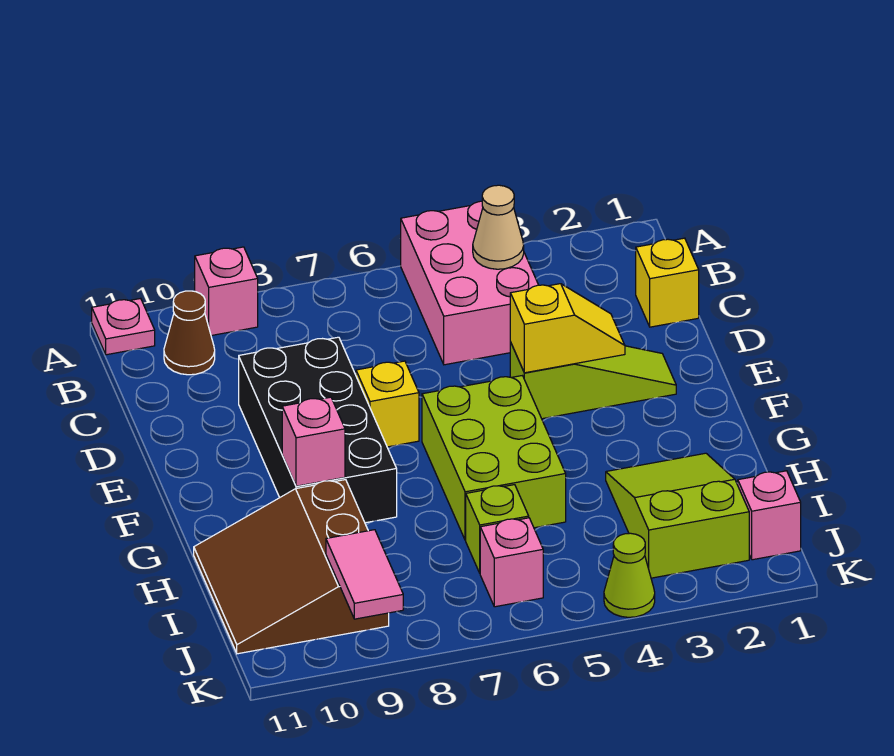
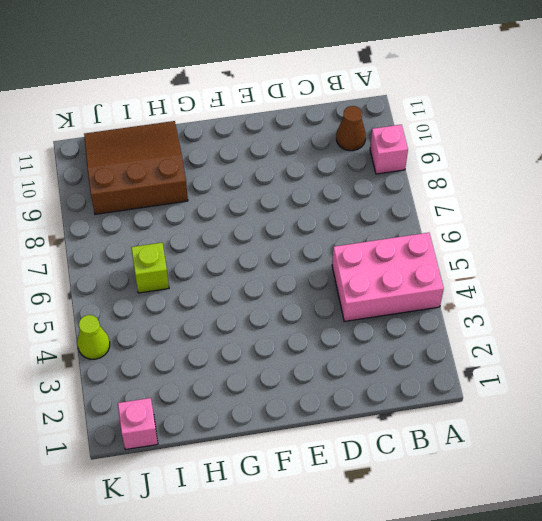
none -> pink 1x1 plate [92,298,155,355]
none -> yellow 1x1 brick [636,238,699,327]
none -> black 2x4 brick [239,337,397,523]

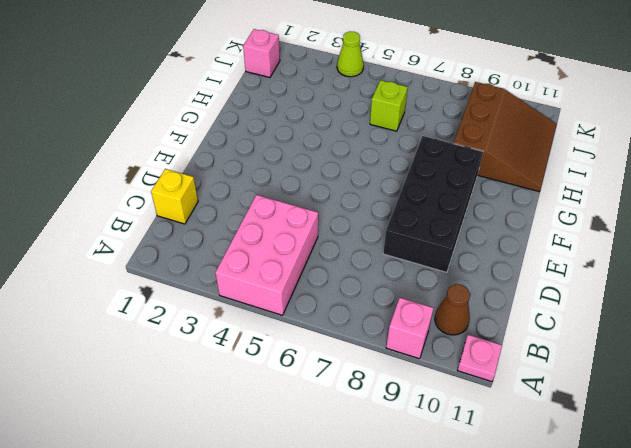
none -> lime 1x3 slope [510,342,676,419]
none -> yellow 1x1 brick [356,361,419,447]
none -> lime 2x3 brick [422,376,566,540]

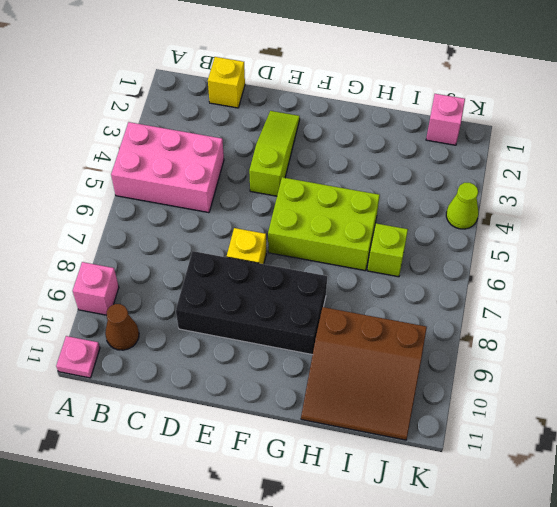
none -> lime 2x3 slope [606,453,749,578]
none -> pink 1x1 brick [480,518,543,607]
none -> tan 1x1 cone [473,185,524,269]

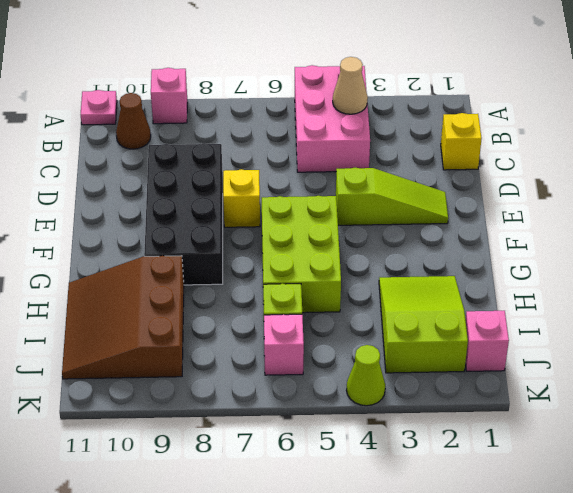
none -> yellow 1x2 slope [510,284,625,373]
none -> pink 1x1 brick [282,397,345,486]
none -> pink 1x2 tile [326,530,403,619]

